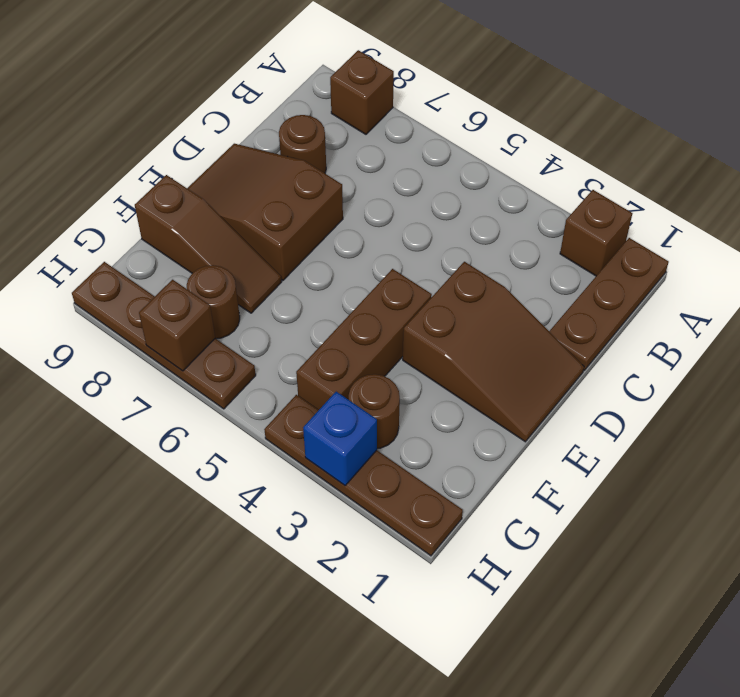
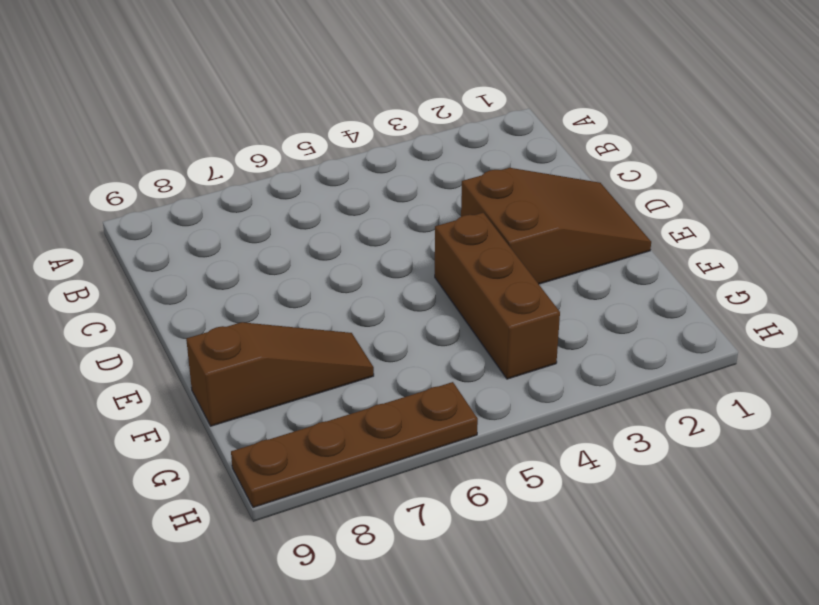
none -> brown 1x3 plate [549,238,669,370]
none -> brown 1x1 brick [560,190,632,276]
none -> brown 1x1 brick [330,50,394,134]

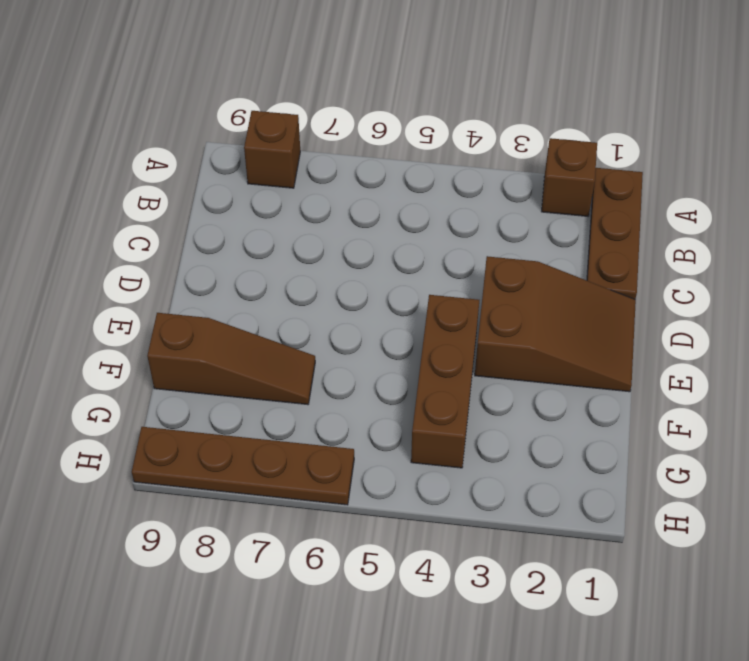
none -> brown 1x1 round brick [279,115,326,173]
none -> brown 2x3 slope [187,144,343,280]
none -> brown 1x1 round brick [349,374,400,449]

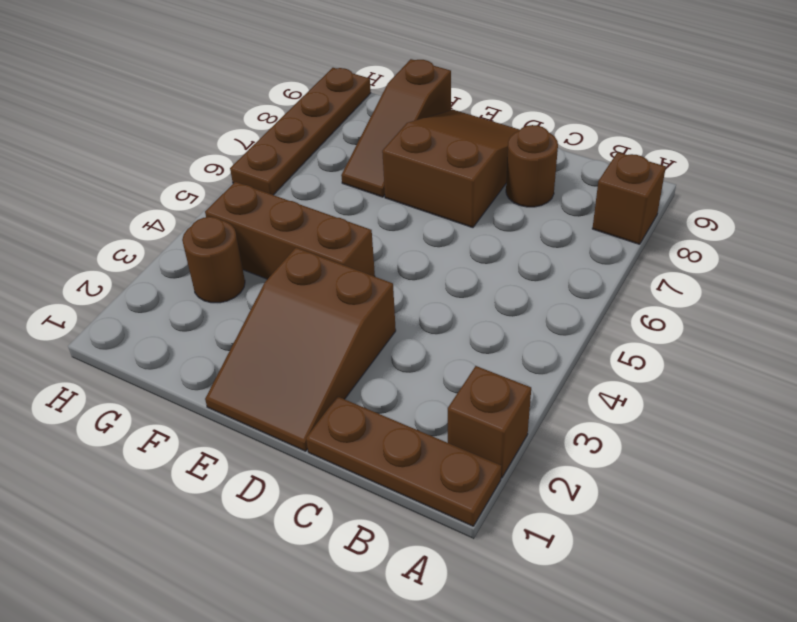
none -> brown 1x1 round brick [187,265,240,339]
none -> brown 1x4 plate [264,395,463,556]
none -> blue 1x1 brick [303,392,377,485]

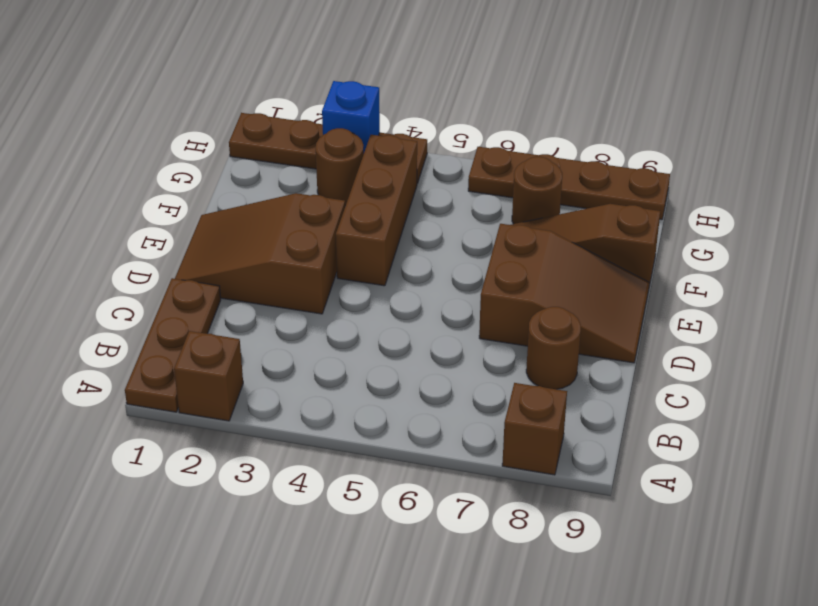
none -> brown 1x1 brick [139,280,215,371]

